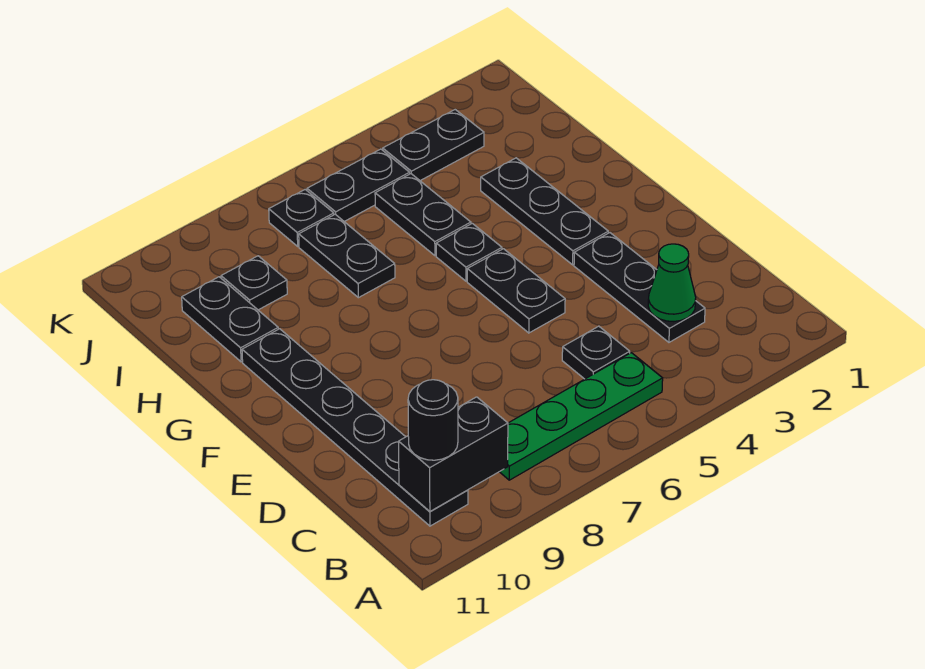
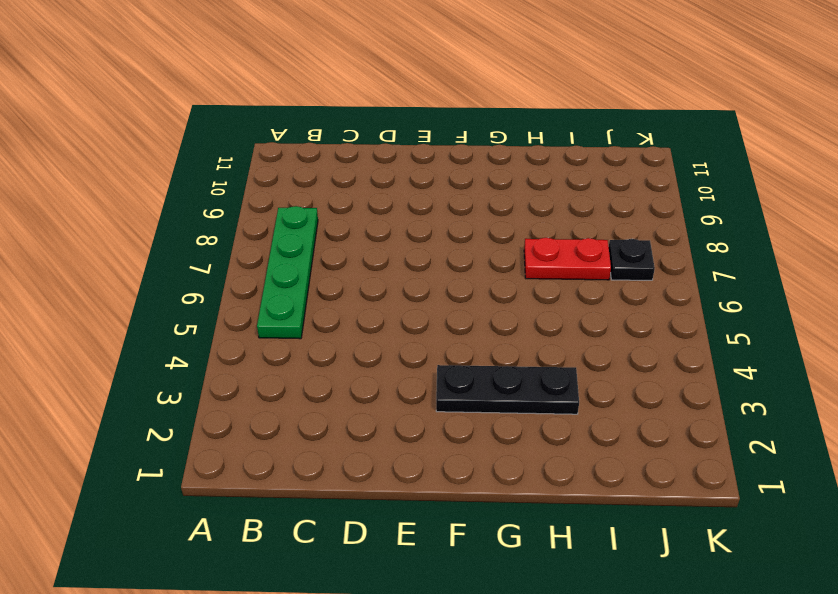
red 1x2 plate [524,238,611,280] -> black 1x2 plate [299,214,395,298]
none -> black 1x6 plate [242,329,468,526]
none -> black 1x3 plate [574,233,705,342]
none -> black 1x1 plate [562,326,630,379]

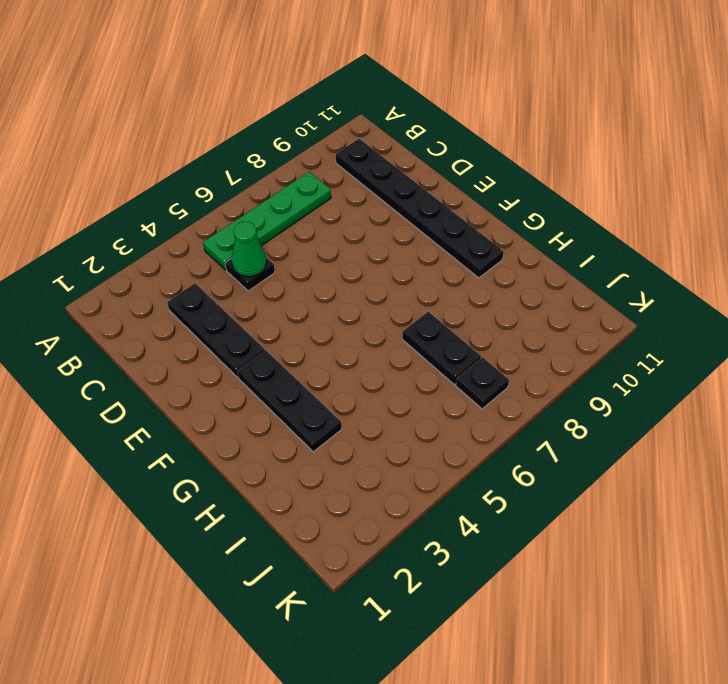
green 1x1 cone [232,222,267,277] -> green 1x1 cone moved to [648,244,696,322]
none -> black 1x2 plate [467,249,565,333]
none -> black 1x1 plate [436,223,502,281]
none -> black 1x2 plate [375,174,471,256]

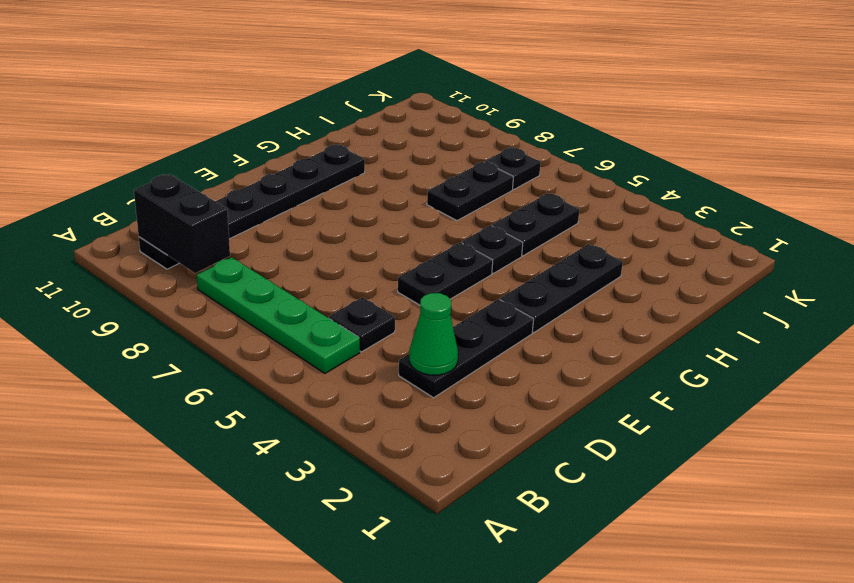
none -> black 1x2 plate [182,277,278,362]
none -> black 1x1 plate [221,256,287,310]
none -> black 1x2 plate [383,109,484,181]

